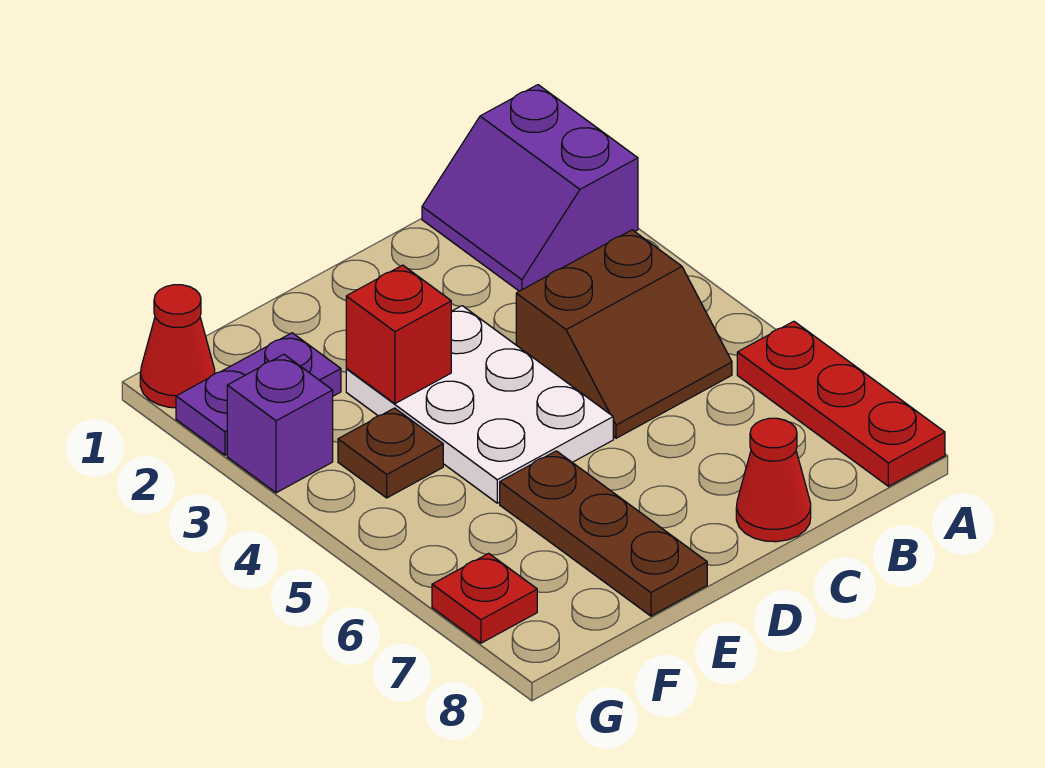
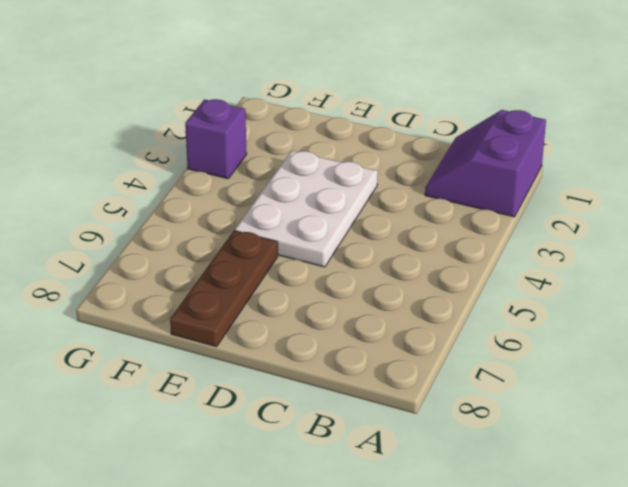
none -> red 1x3 plate [737,321,945,486]
none -> brown 2x2 slope [516,230,732,438]
none -> red 1x1 cone [736,418,811,542]

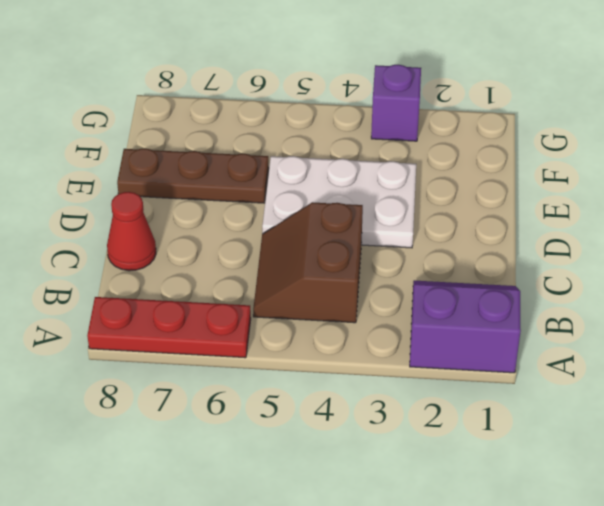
none -> purple 1x2 plate [176,333,341,455]
none -> brown 1x1 plate [338,408,443,498]
none -> red 1x1 cone [140,285,215,408]

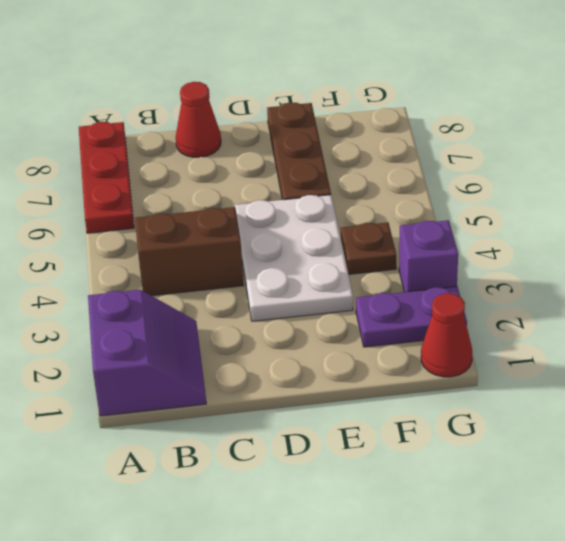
none -> red 1x1 plate [432,553,537,643]
none -> red 1x1 brick [346,265,451,404]

